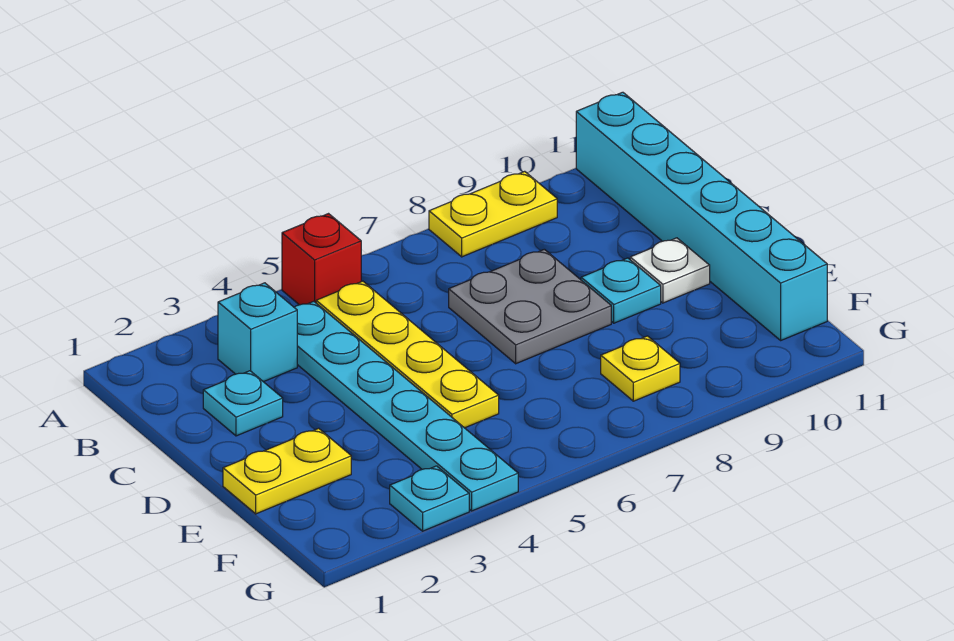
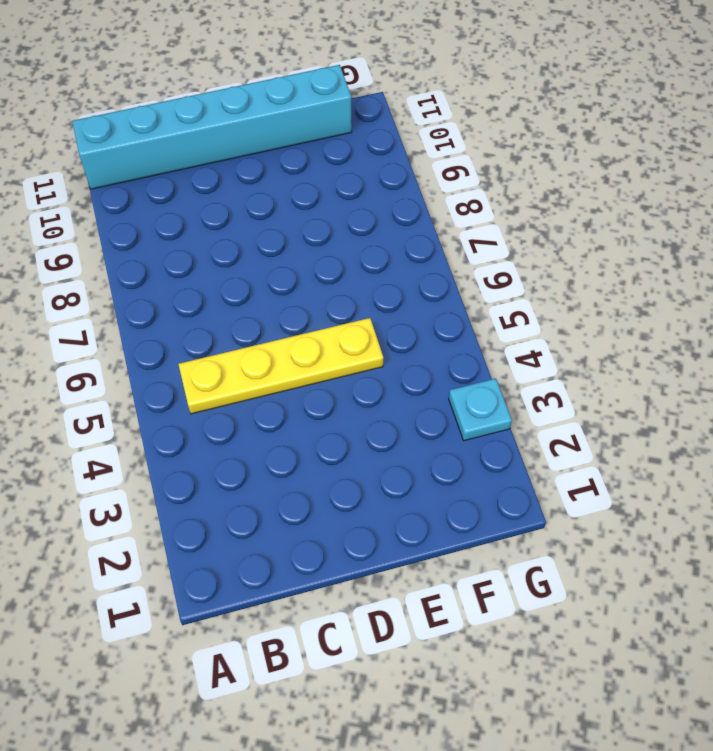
none -> red 1x1 brick [282,214,361,305]
none -> yellow 1x2 plate [429,171,557,257]
none -> cyan 1x1 brick [218,283,297,382]

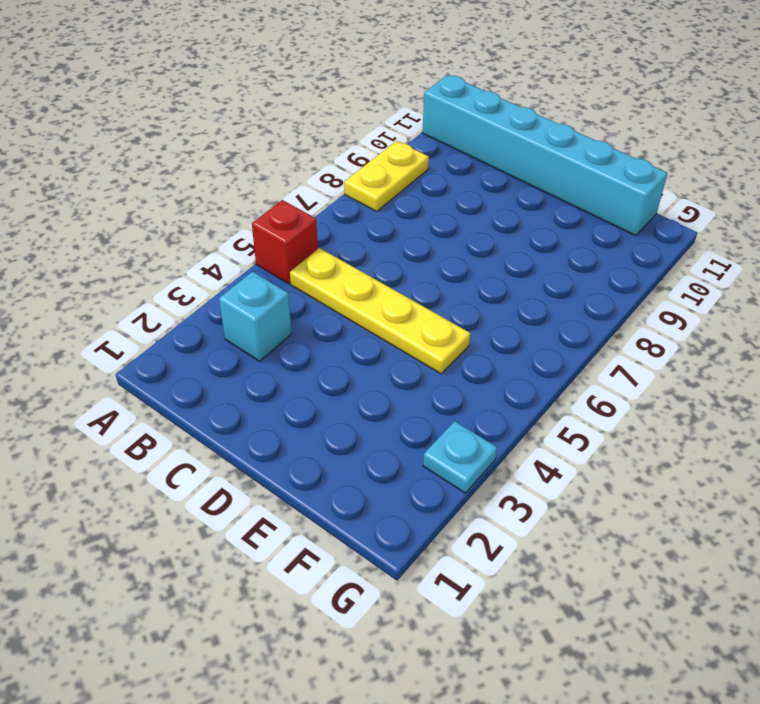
none -> cyan 1x6 plate [294,301,518,511]
none -> cyan 1x1 plate [203,371,283,436]
none -> grey 2x2 plate [449,249,611,364]

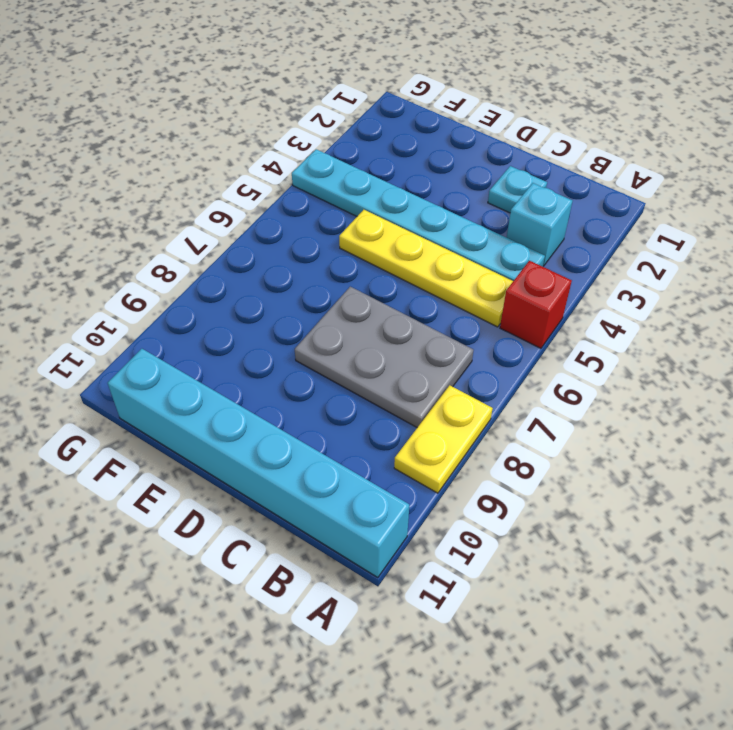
grey 2x3 plate [295,287,474,428] -> grey 2x2 plate [449,249,611,364]
none -> cyan 1x1 plate [581,258,661,323]
none -> white 1x1 plate [630,238,710,303]
none -> yellow 1x2 plate [223,428,351,514]

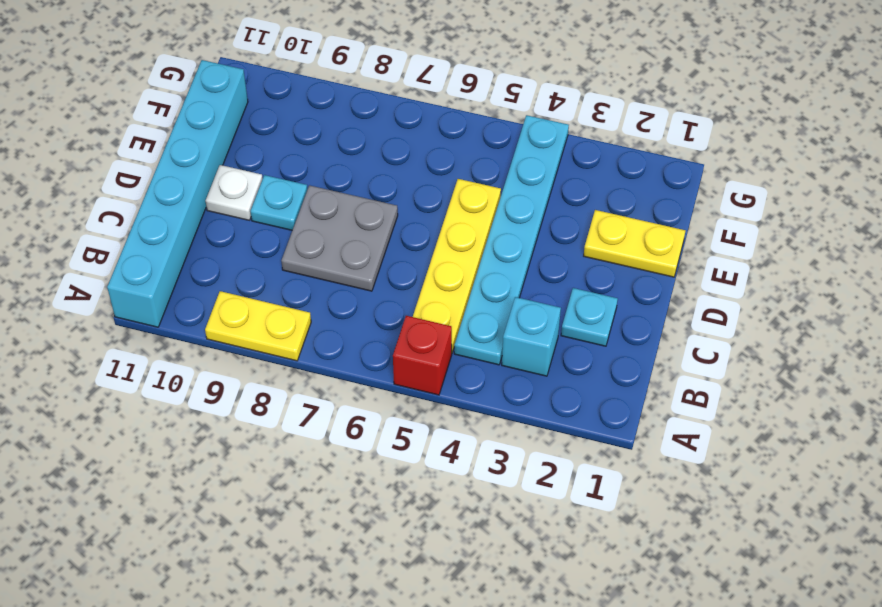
none -> yellow 1x1 plate [601,336,680,401]
none -> cyan 1x1 plate [390,466,469,531]

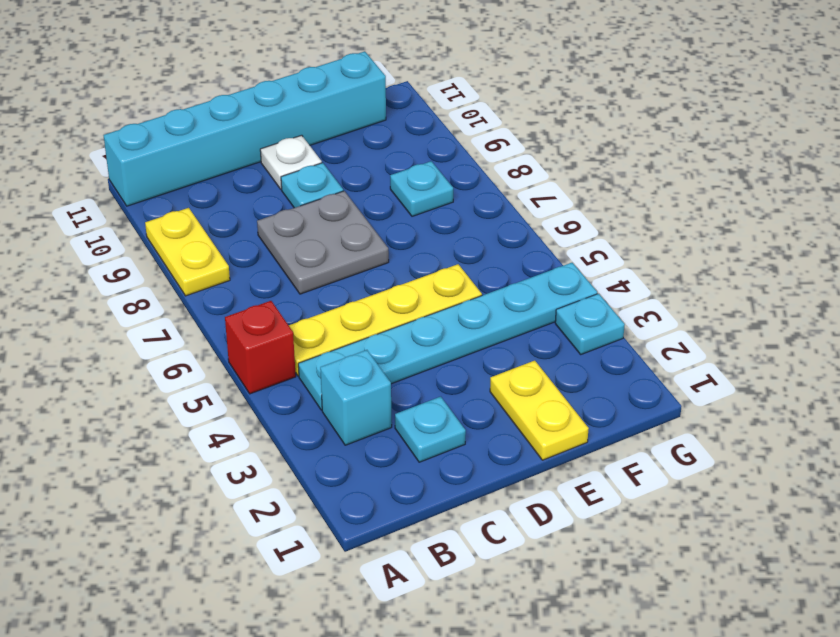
cyan 1x1 plate [390,161,453,216] -> yellow 1x1 plate [601,336,680,401]

